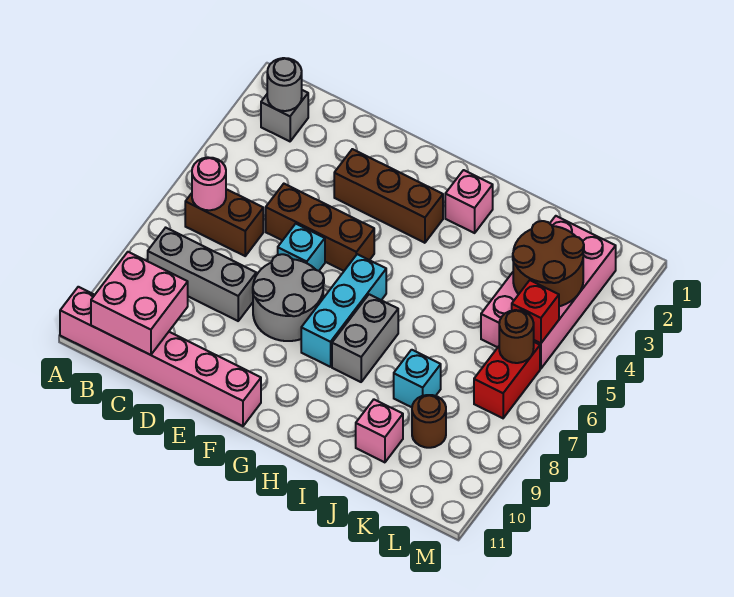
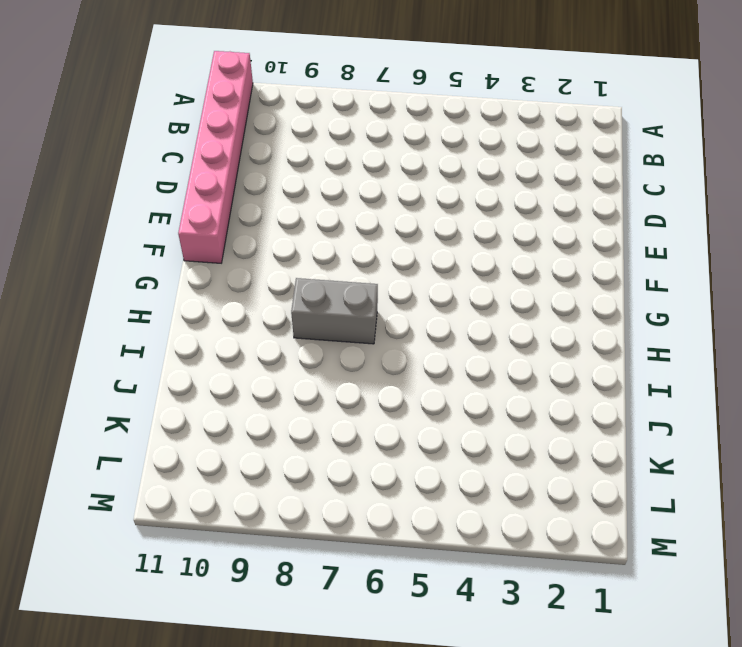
none -> grey 1x1 brick [261,90,308,141]
none -> brown 1x2 brick [185,189,263,256]
none -> grey 1x3 brick [148,228,256,321]

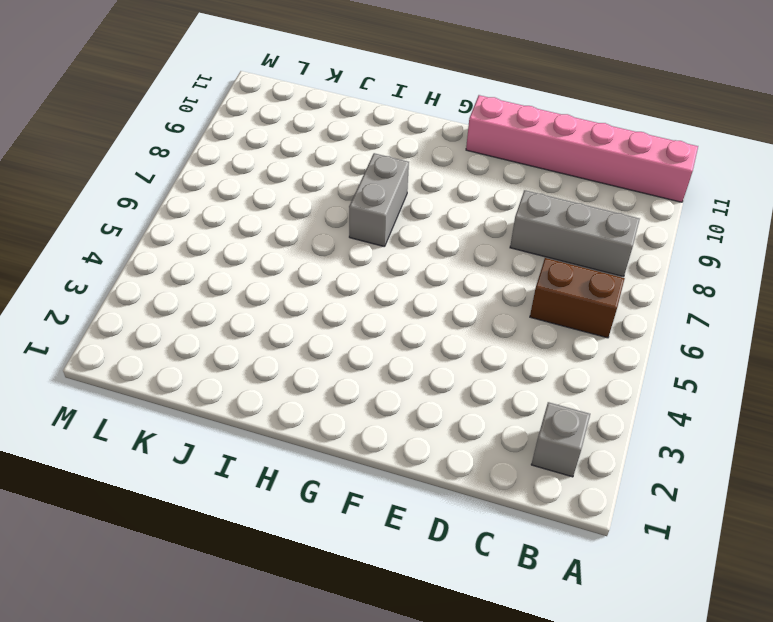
none -> brown 1x3 brick [266,184,374,271]
none -> brown 1x3 brick [334,149,443,243]
none -> cyan 1x1 brick [278,224,325,271]

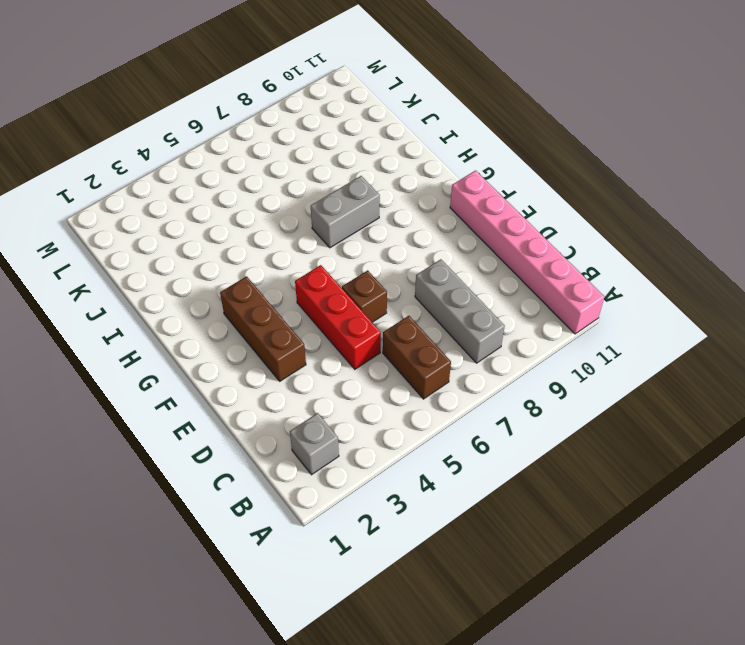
red 1x3 brick [295,265,381,369] -> brown 1x3 brick [266,184,374,271]
brown 1x1 brick [342,270,387,322] -> cyan 1x1 brick [278,224,325,271]
none -> grey 2x2 round brick [253,254,324,341]
none -> cyan 1x3 brick [301,254,386,367]
none -> pink 1x1 brick [445,170,493,233]

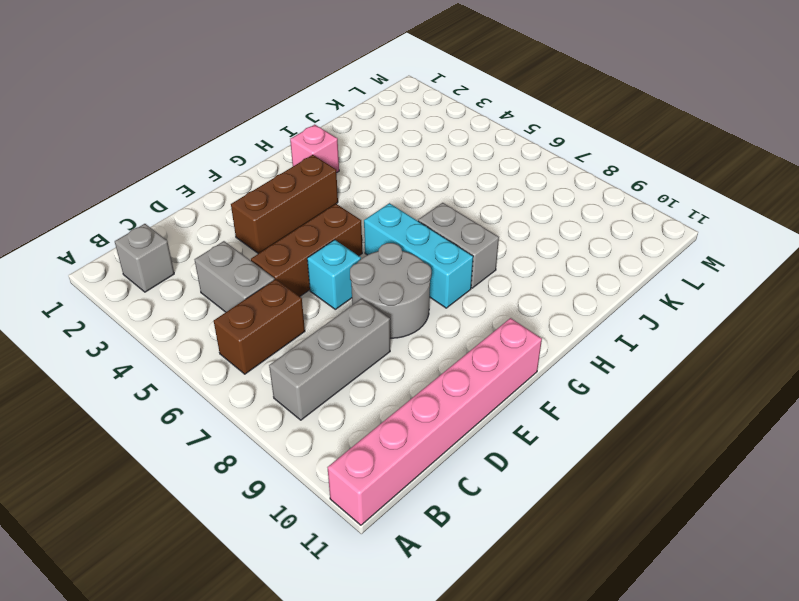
grey 1x2 brick [195,241,275,312] -> none
none -> cyan 1x1 brick [394,350,441,407]
none -> pink 1x1 brick [356,400,403,462]
none -> pink 2x4 brick [481,216,616,369]

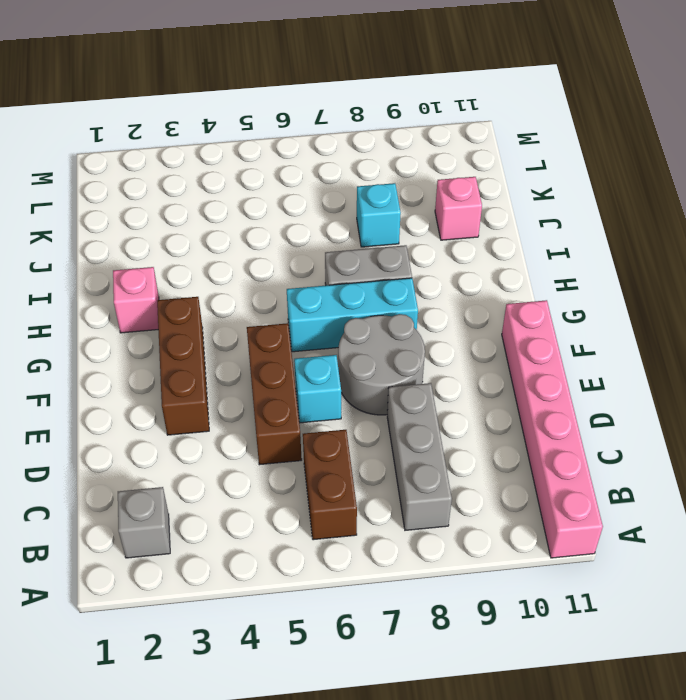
none -> pink 2x4 brick [481,216,616,369]
none -> brown 1x1 round brick [412,395,446,448]
none -> red 1x2 brick [474,342,540,418]

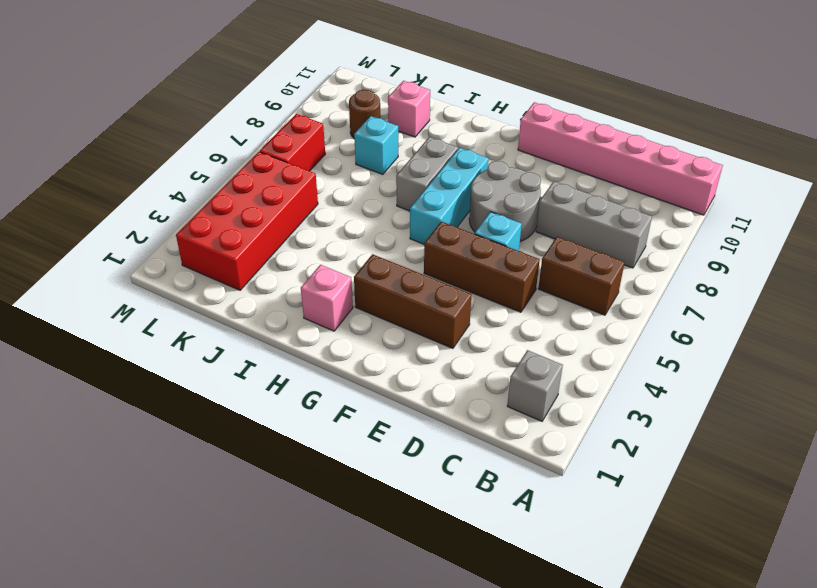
red 2x4 brick [176,152,318,290] -> pink 2x4 brick [481,216,616,369]
none -> grey 1x1 round brick [267,58,302,111]
none -> pink 1x1 round brick [192,157,226,210]
none -> pink 2x2 brick [91,252,188,355]

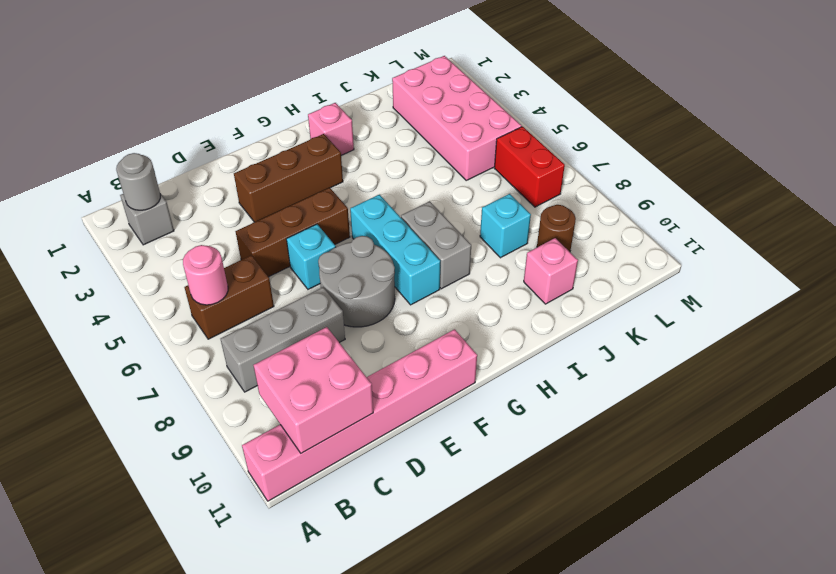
none -> brown 2x2 round brick [513,221,584,306]
none -> red 1x1 brick [512,280,559,343]
none -> brown 1x1 round brick [499,310,534,363]

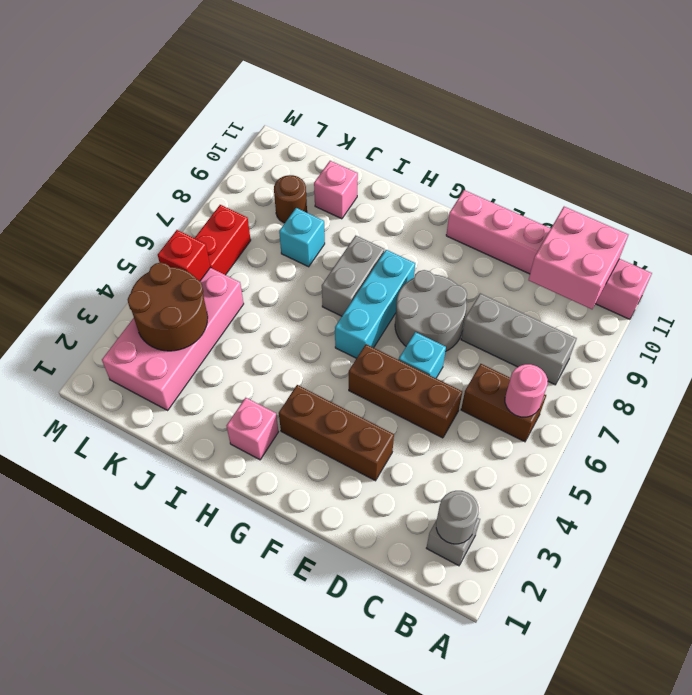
none -> brown 1x1 round brick [499,310,534,363]

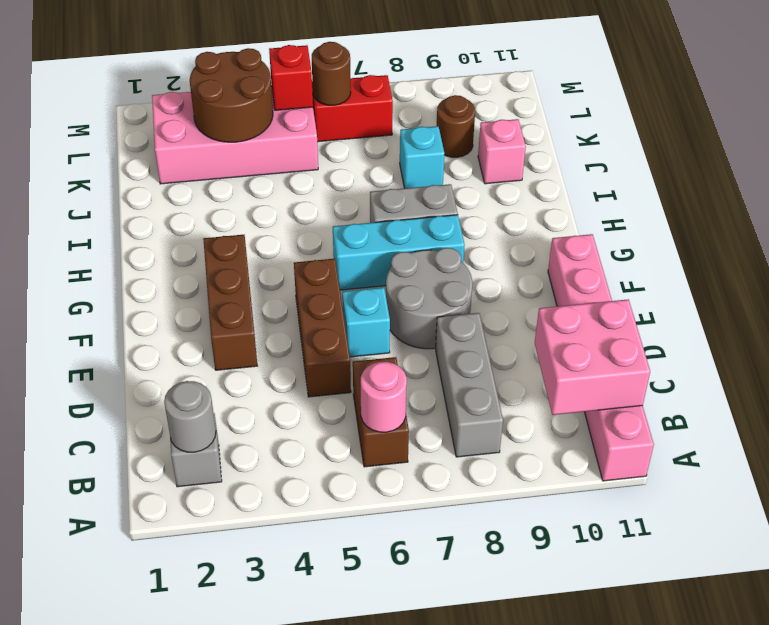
none -> pink 1x1 brick [445,170,493,233]

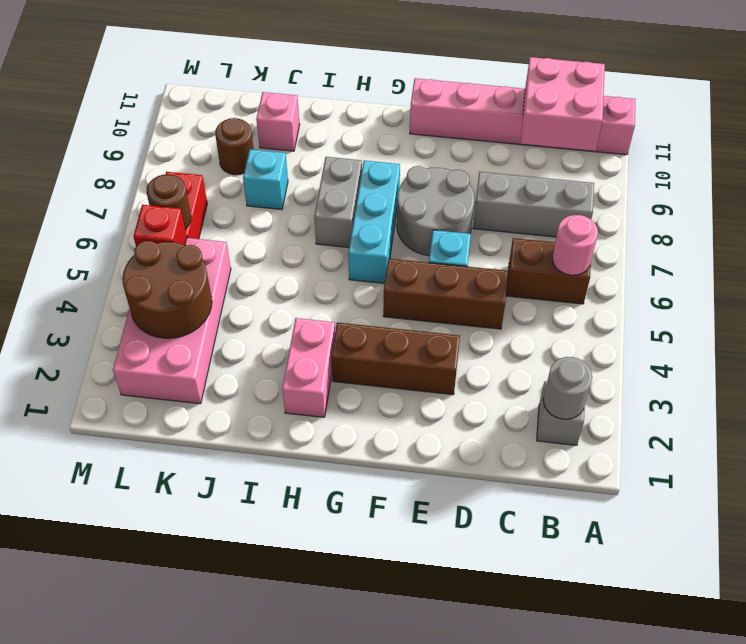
pink 1x2 brick [282,318,335,417] -> pink 1x1 brick [445,170,493,233]

